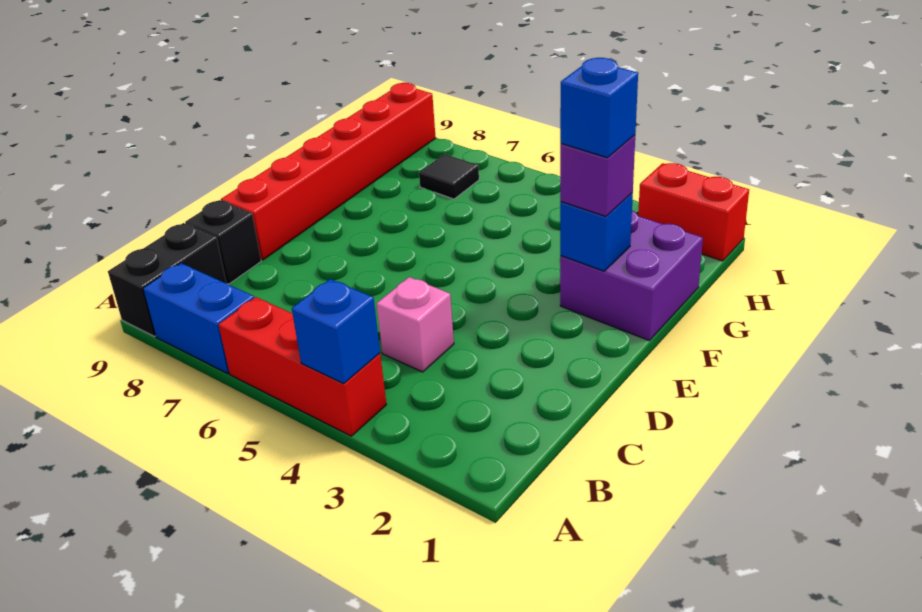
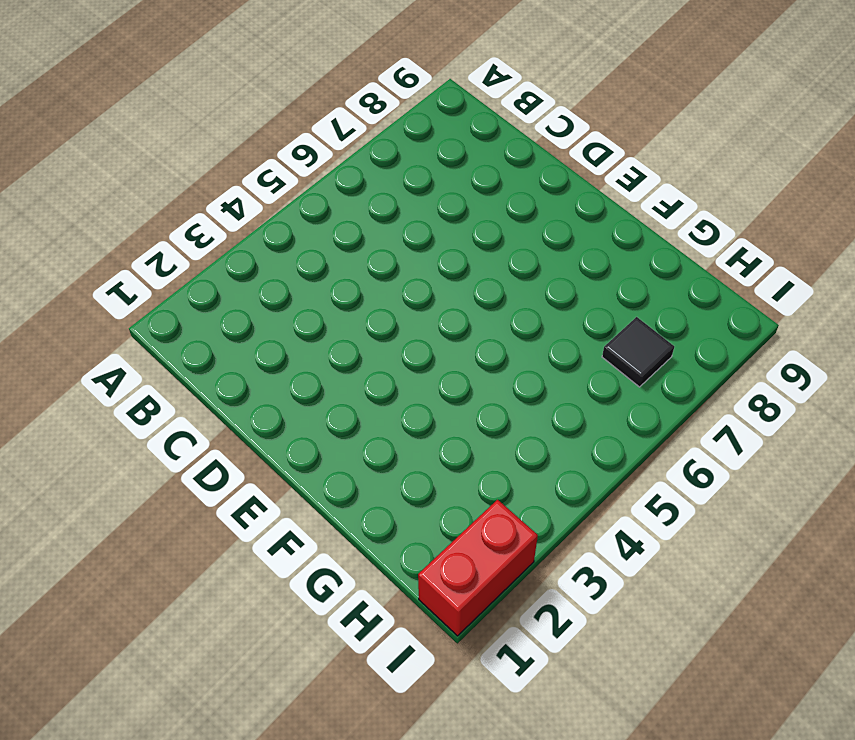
none -> red 1x3 brick [219,297,386,436]
none -> blue 1x2 brick [143,263,254,374]
none -> black 1x2 brick [108,223,226,337]

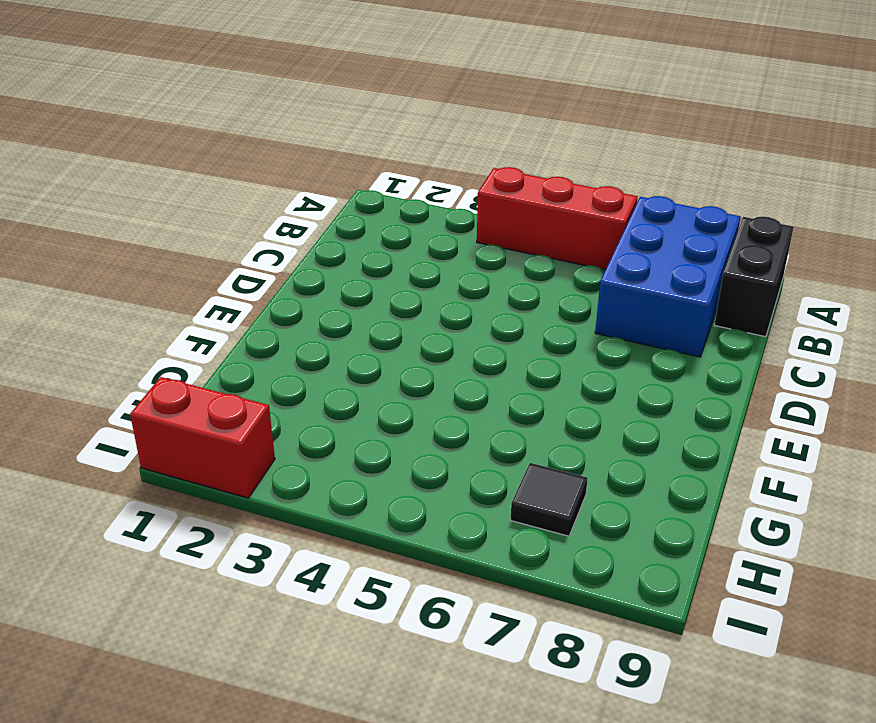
blue 2x3 brick [595,196,741,357] -> blue 1x2 brick [143,263,254,374]
none -> pink 1x1 brick [377,277,454,372]
none -> black 1x1 brick [185,200,261,284]
none -> red 1x6 brick [221,83,436,260]

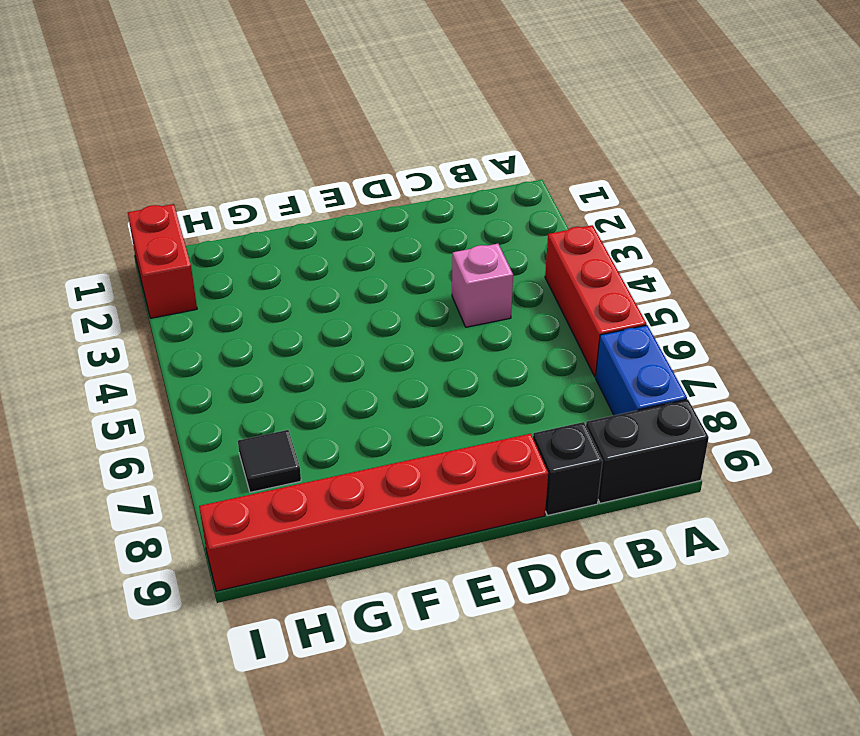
none -> purple 2x2 brick [560,211,703,340]
none -> blue 1x1 brick [292,279,380,384]
none -> blue 1x1 brick [560,193,633,271]

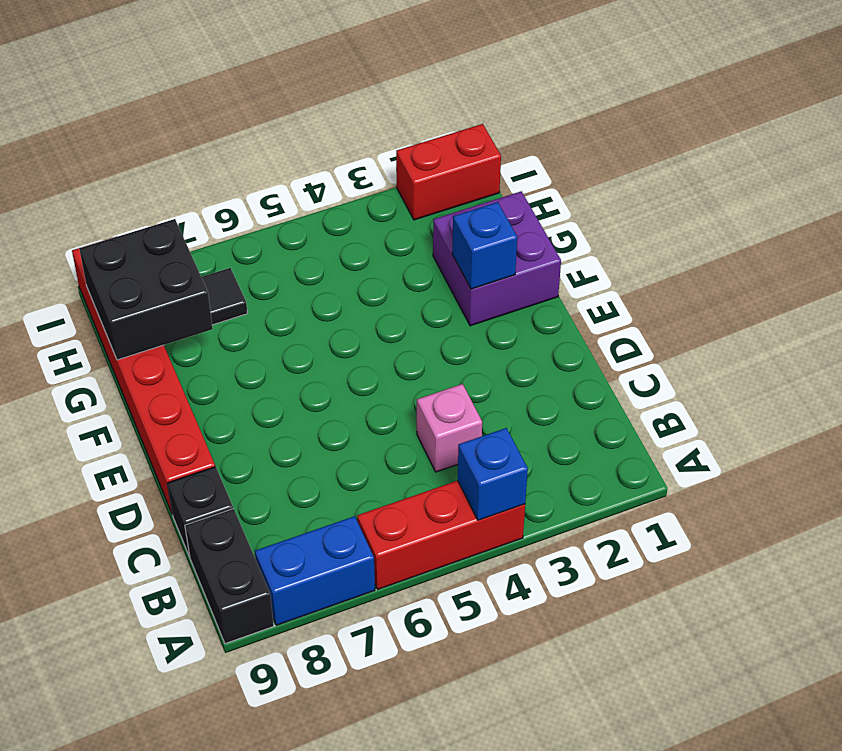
black 2x2 brick [80,219,213,360] -> none
none -> purple 1x1 brick [560,135,635,217]
none -> blue 1x1 brick [560,58,638,158]

